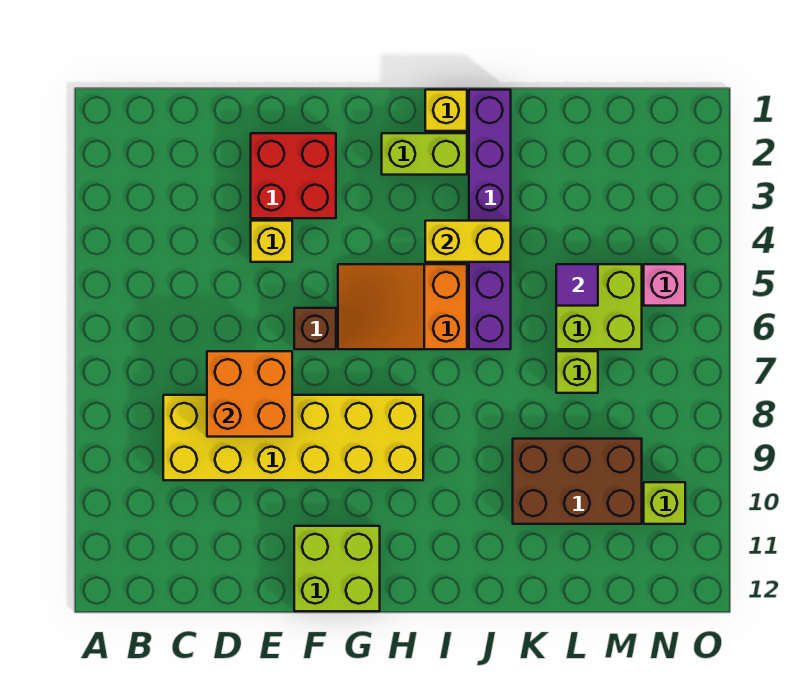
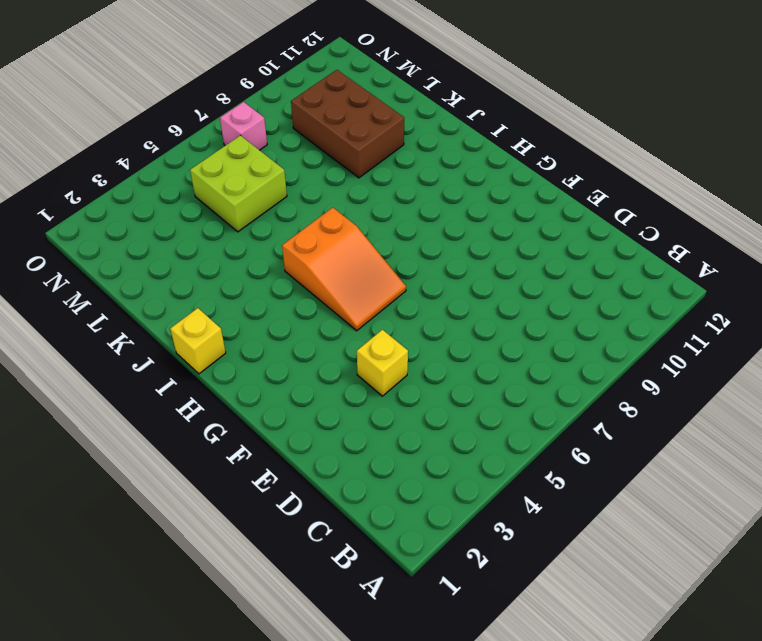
pink 1x1 brick [220,102,267,150] -> pink 1x1 brick moved to [644,264,685,306]
none -> yellow 2x6 brick [163,395,423,480]
none -> red 2x2 brick [251,133,336,218]
none -> brown 1x1 brick [294,308,336,349]

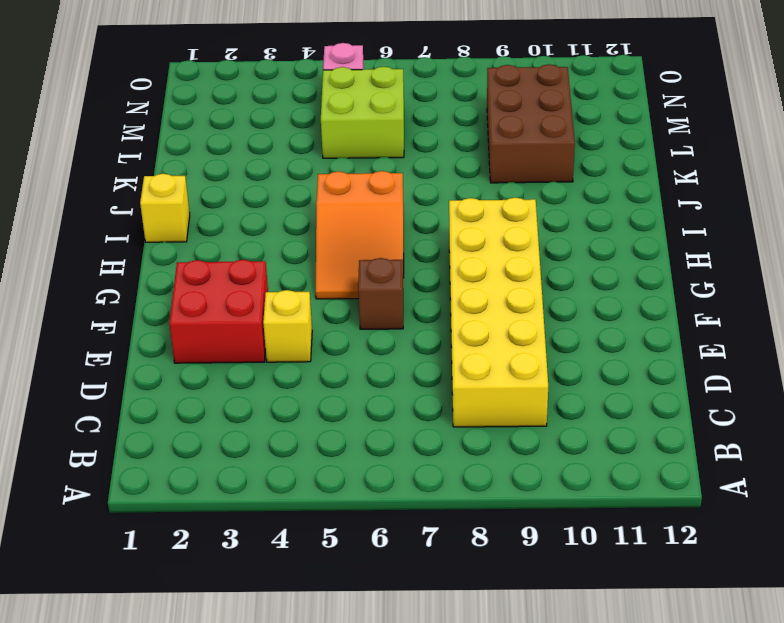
none -> lime 2x2 brick [294,526,380,611]
none -> lime 1x2 brick [382,133,467,175]
none -> purple 1x6 brick [469,90,511,349]

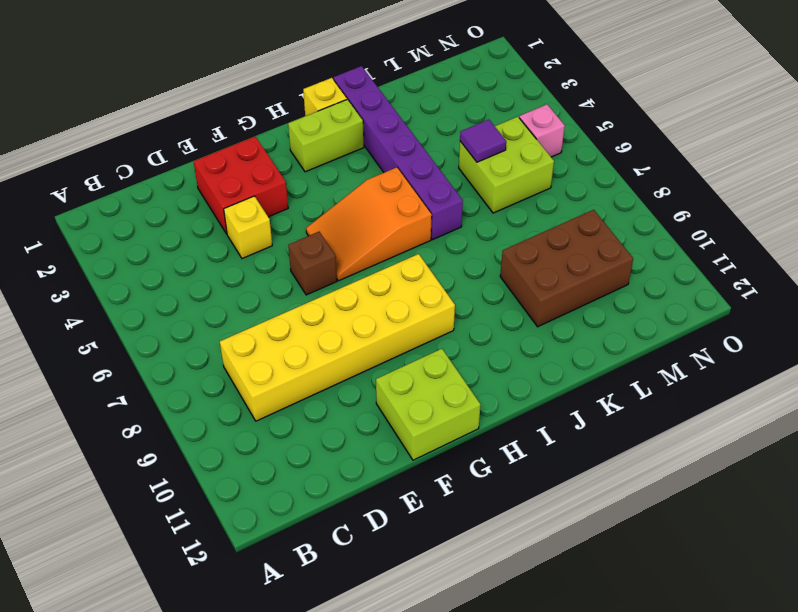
none -> lime 1x1 brick [556,351,598,393]
none -> lime 1x1 brick [644,482,685,524]
none -> orange 2x2 brick [207,351,292,437]

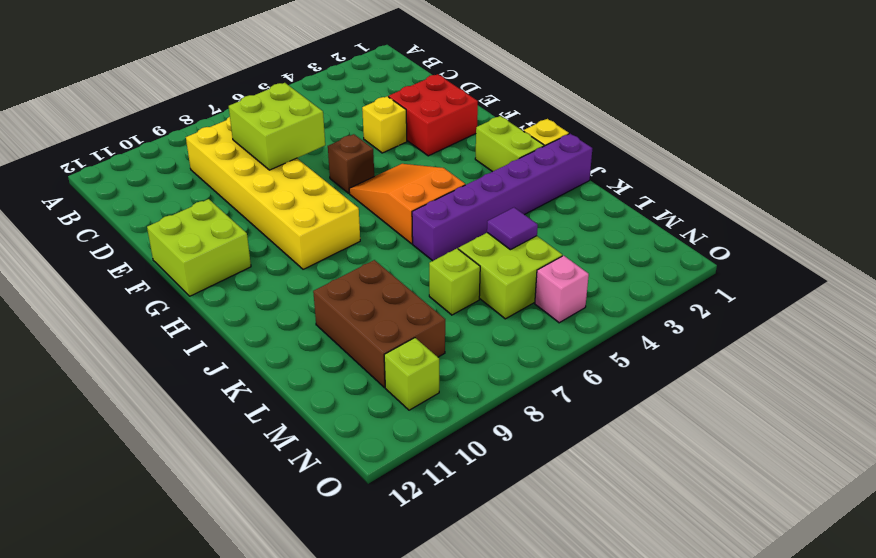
lime 2x2 brick [229,83,325,170] -> orange 2x2 brick [207,351,292,437]
none -> yellow 1x2 brick [425,221,511,262]

